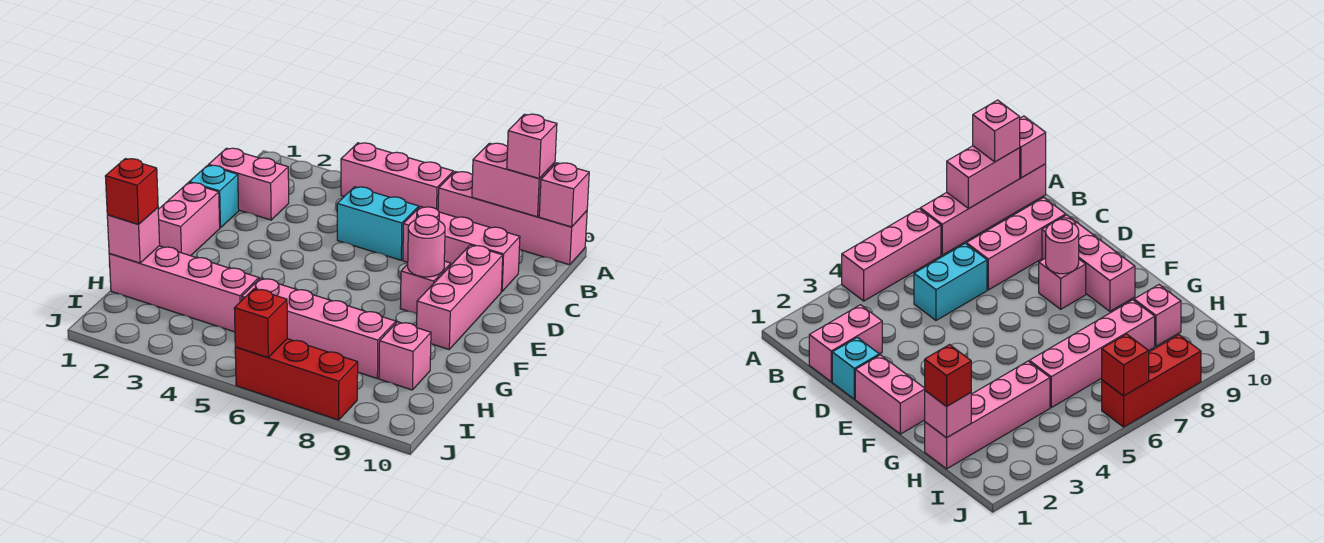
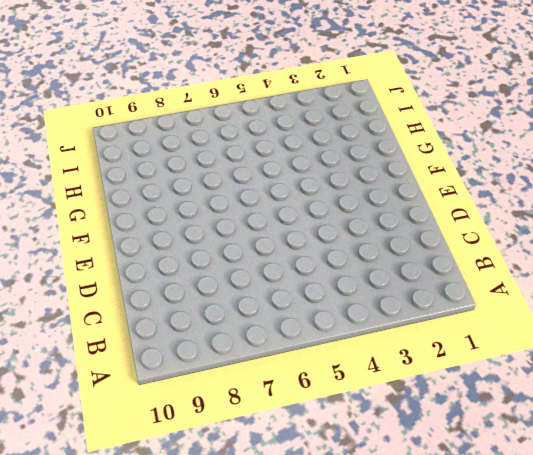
none -> pink 1x3 brick [341,143,453,210]
none -> pink 1x4 brick [438,172,587,265]
none -> pink 1x2 brick [209,148,289,220]

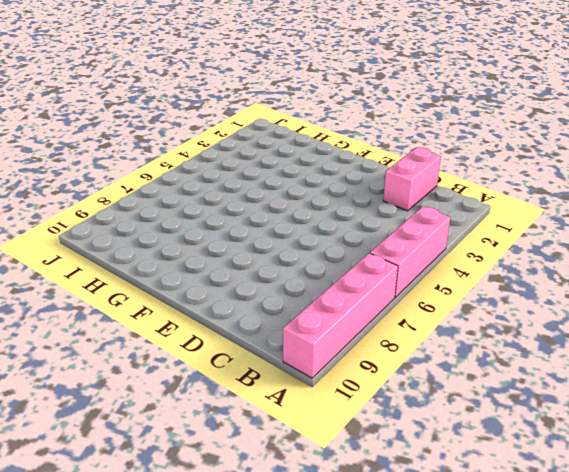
none -> cyan 1x2 brick [337,187,419,260]
none -> pink 1x3 brick [403,207,520,291]
none -> cyan 1x1 brick [189,165,239,228]

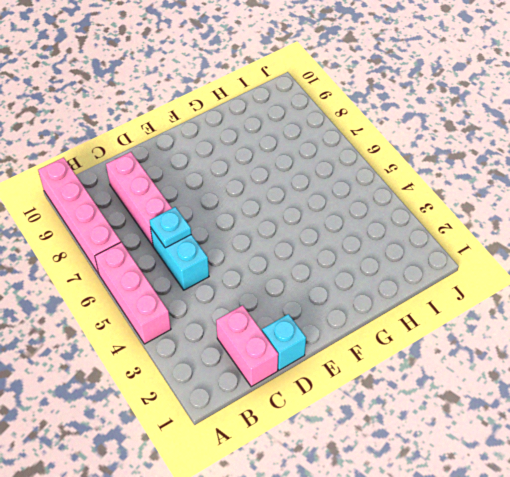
cyan 1x1 plate [150,207,191,248] -> none
none -> pink 1x3 brick [417,245,503,349]
none -> pink 1x2 brick [158,183,220,256]
none -> pink 1x1 brick [400,261,451,314]

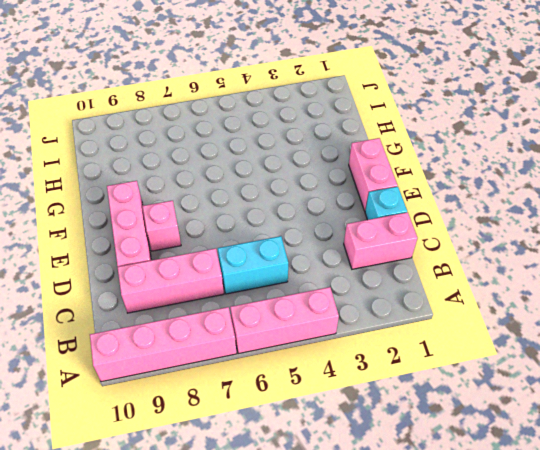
none -> pink 1x4 brick [109,246,259,332]
none -> pink 1x4 brick [242,278,396,378]
none -> pink 1x1 brick [379,322,431,390]

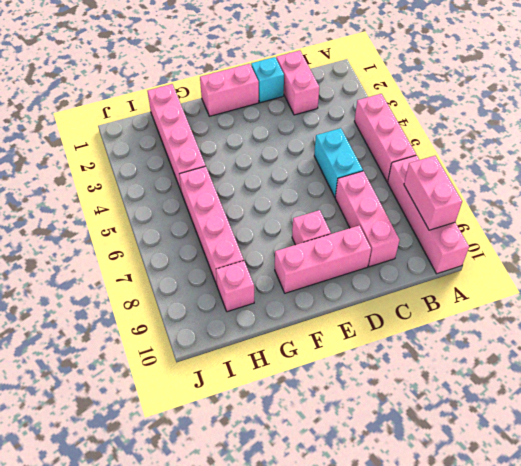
none -> red 1x3 brick [235,339,358,420]
none -> pink 1x1 brick [539,163,589,227]
none -> pink 1x1 round brick [408,215,445,277]

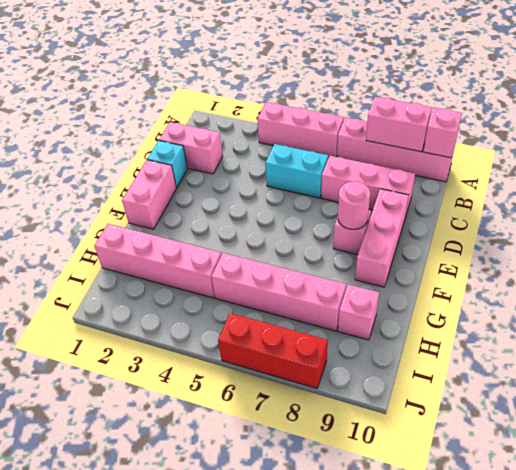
none -> pink 1x1 brick [107,208,160,263]
none -> red 1x1 brick [234,289,287,357]
none -> pink 1x1 brick [507,114,557,178]

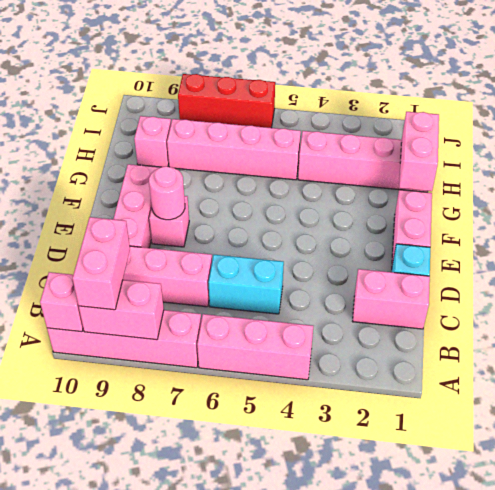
pink 1x2 brick [73,217,130,310] -> pink 1x1 brick [507,114,557,178]
pink 1x2 brick [399,112,439,191] -> pink 1x1 brick [107,208,160,263]
none -> red 1x1 brick [234,289,287,357]
none -> red 1x1 brick [105,159,158,224]

